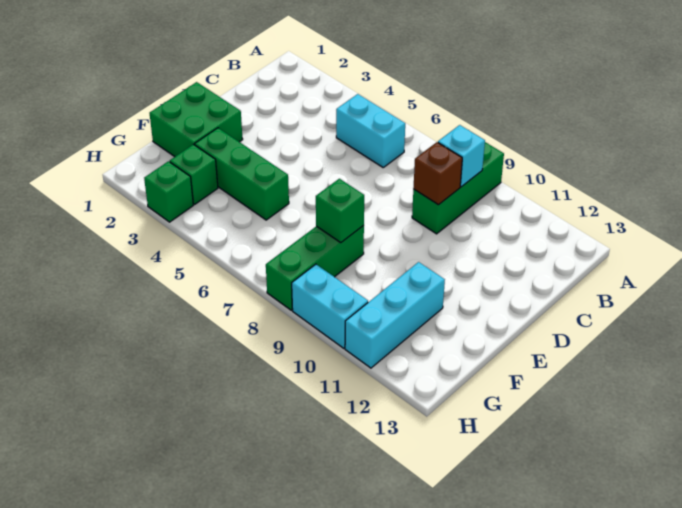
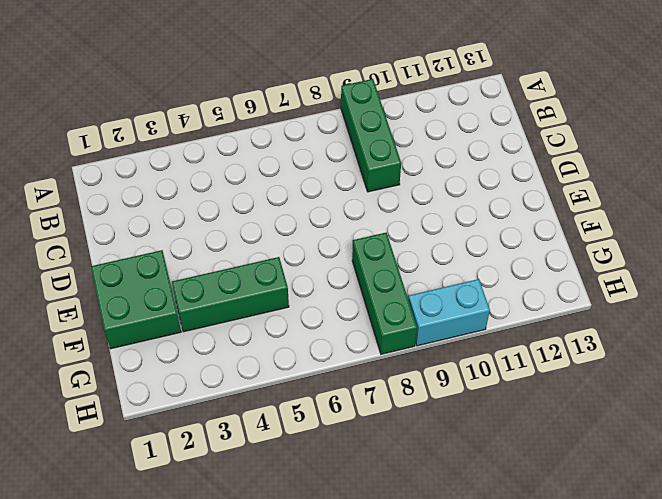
none -> cyan 1x2 brick [336,94,405,167]
none -> cyan 1x3 brick [345,262,445,368]
none -> green 1x1 brick [170,144,218,204]

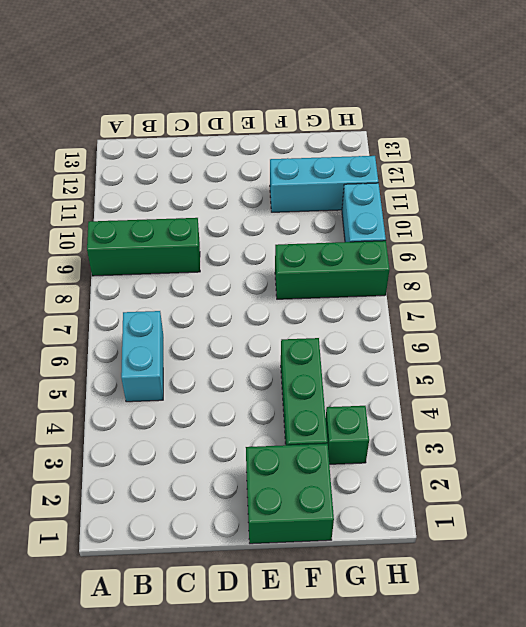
none -> green 1x1 brick [144,161,193,222]
none -> cyan 1x1 brick [438,125,485,187]
none -> brown 1x1 brick [413,142,462,205]

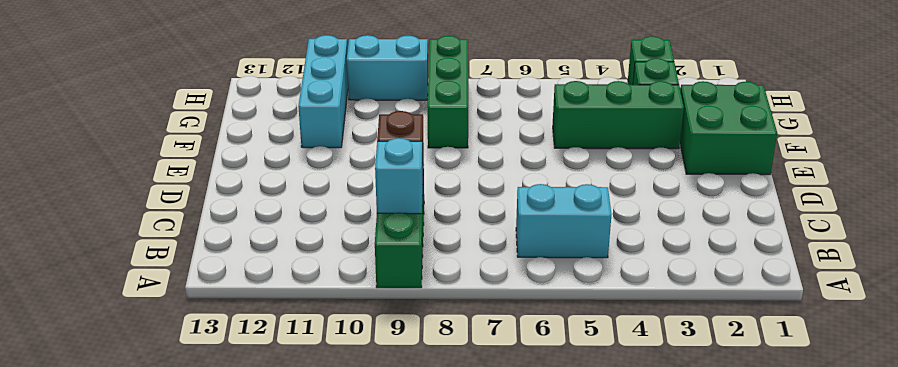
none -> green 1x1 brick [316,179,364,242]

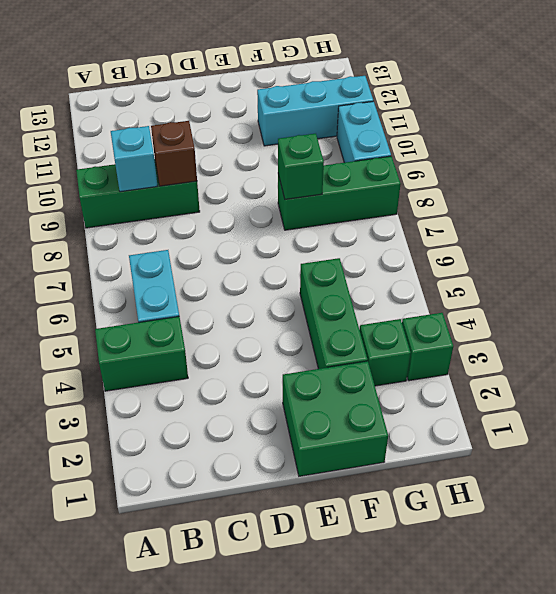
green 1x2 brick [95,316,188,391] -> none

